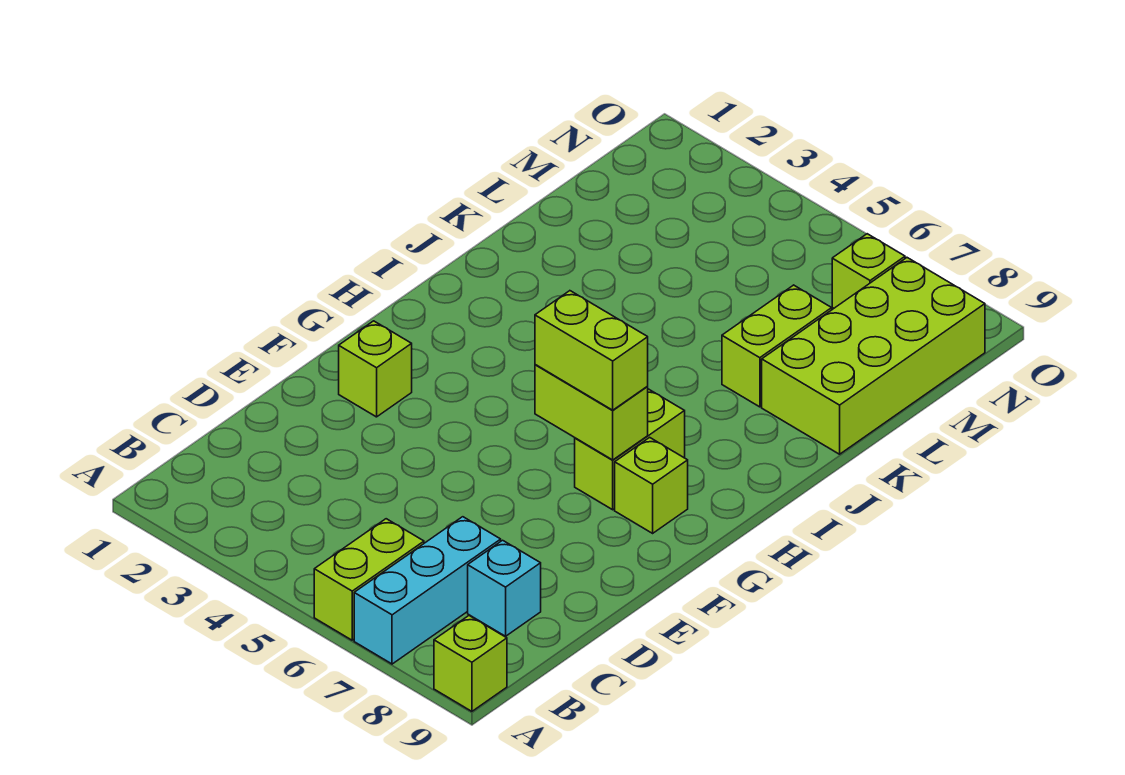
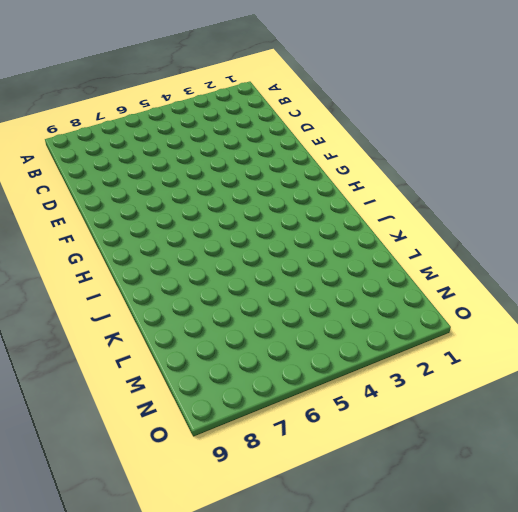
none -> lime 1x2 brick [314,519,424,640]
none -> cyan 1x3 brick [354,517,501,664]
none -> lime 1x1 brick [434,616,507,711]

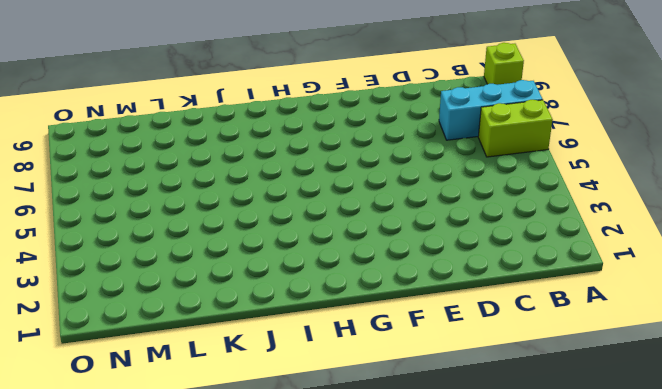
none -> cyan 1x1 brick [468,540,541,636]
none -> lime 1x1 brick [339,321,412,417]
none -> lime 1x2 brick [575,389,685,510]

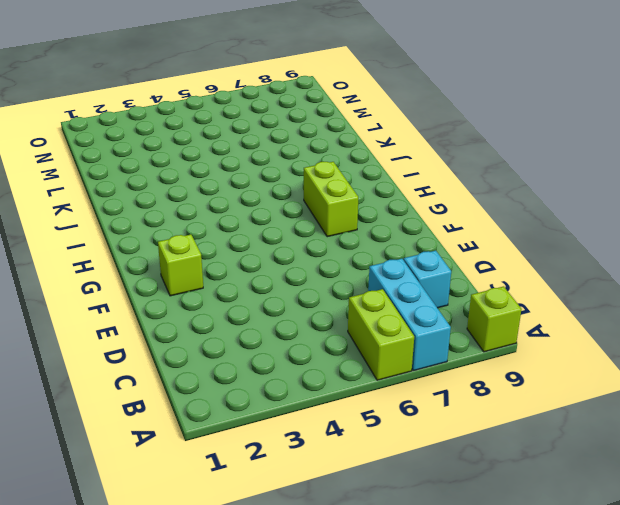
none -> lime 1x1 brick [615,437,688,533]
none -> lime 1x2 brick [722,285,832,407]
none -> lime 2x4 brick [762,258,985,454]

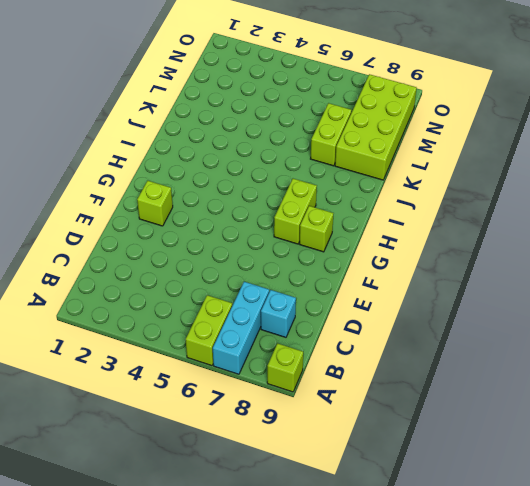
none -> lime 1x1 brick [832,234,905,308]
none -> lime 1x2 brick [535,365,648,460]
none -> lime 1x2 brick [535,291,648,410]

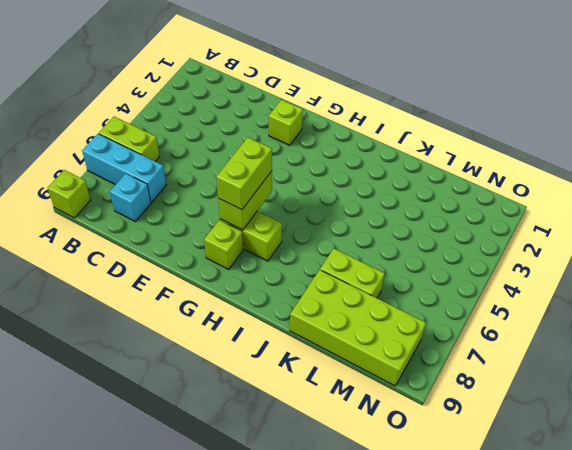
none -> lime 1x1 brick [832,234,905,308]

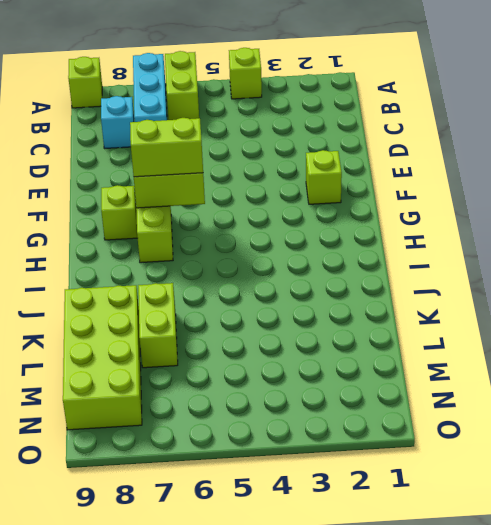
lime 1x1 brick [229,48,262,99] -> lime 1x1 brick moved to [832,234,905,308]

